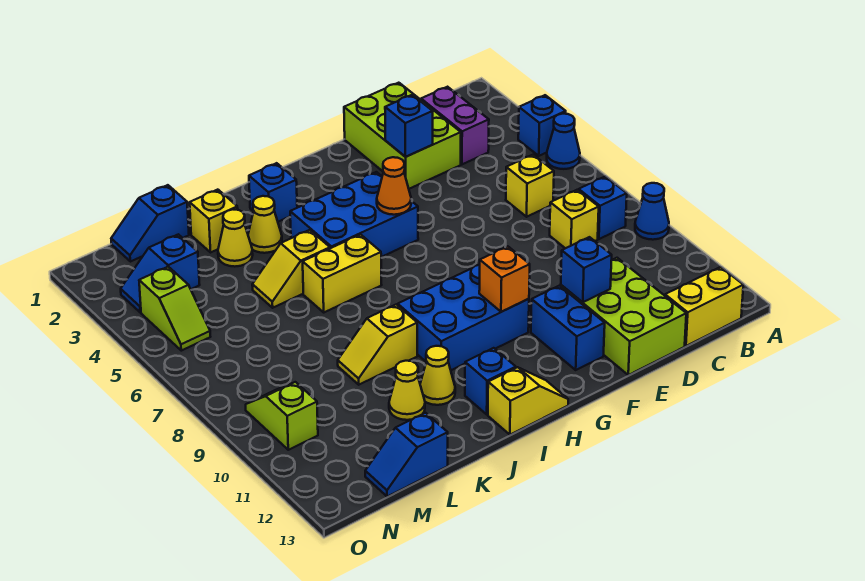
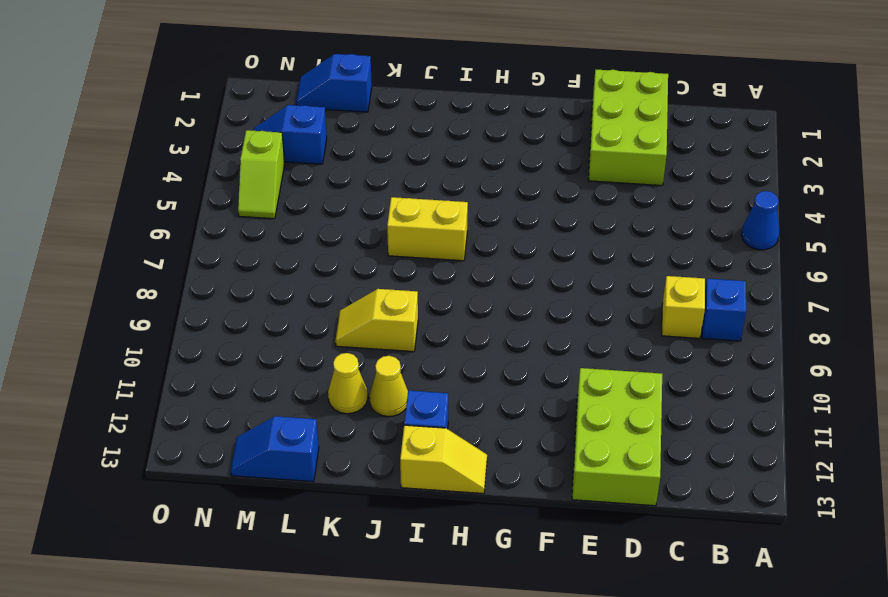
none -> blue 1x1 brick [518,95,566,156]
none -> blue 1x1 cone [635,183,669,240]
none -> yellow 1x2 brick [665,267,743,346]
none -> purple 1x2 brick [421,87,489,164]

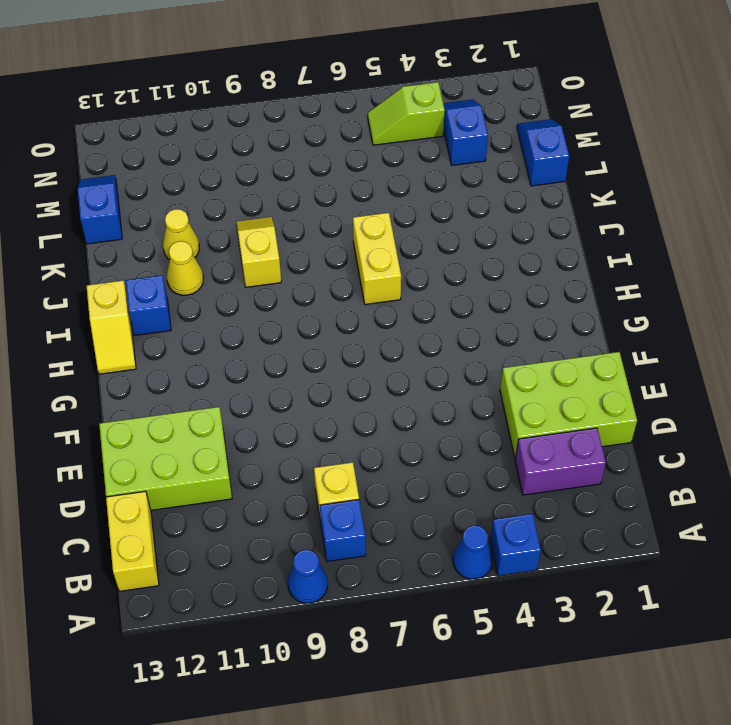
none -> yellow 1x1 brick [506,155,554,217]
none -> blue 1x2 brick [531,286,605,370]
none -> blue 2x3 brick [290,172,418,257]
none -> blue 2x3 brick [398,265,529,370]

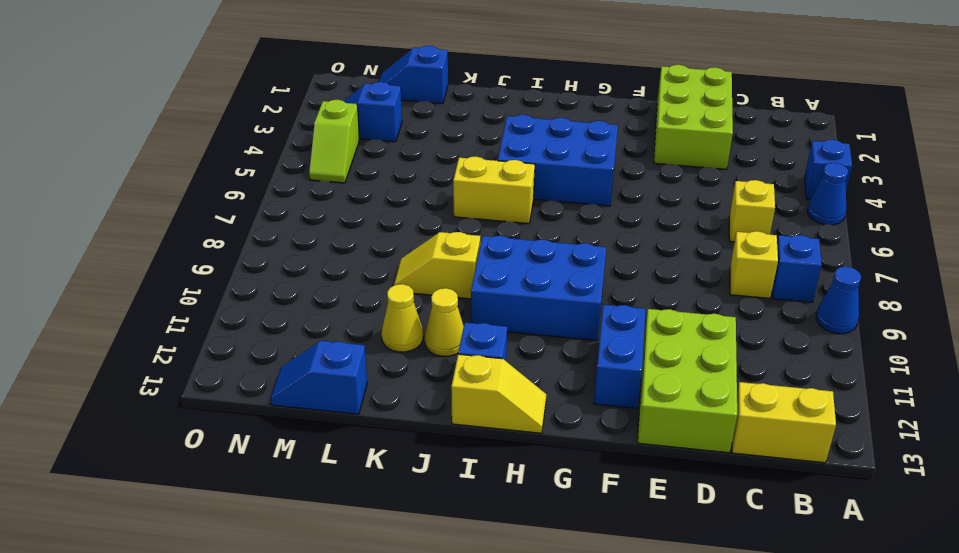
none -> purple 1x2 brick [421,87,489,164]
none -> blue 1x1 brick [249,163,297,222]
none -> yellow 1x1 cone [248,196,282,253]
none -> yellow 1x2 slope [252,230,330,308]

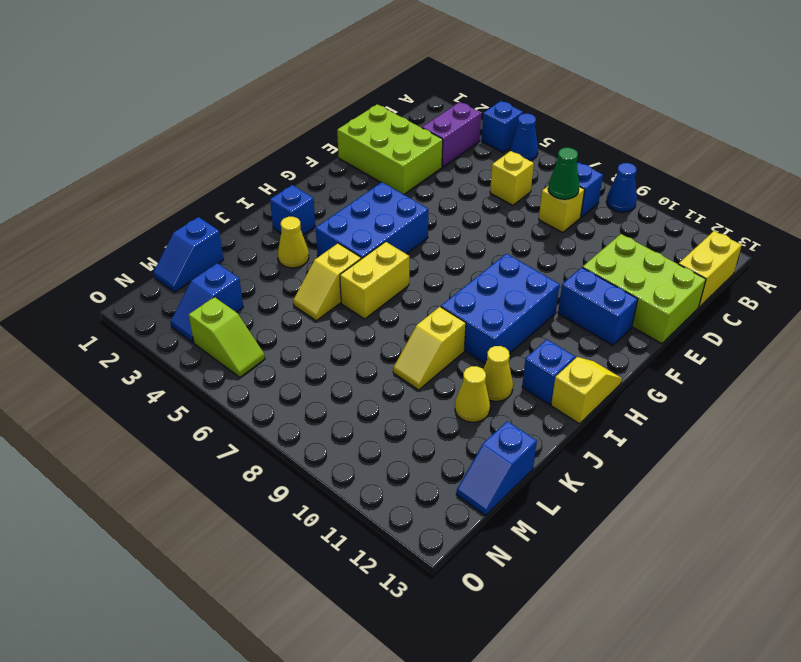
purple 1x2 brick [422,102,481,167] -> purple 1x2 brick turned to [421,87,489,164]
green 1x1 cone [548,148,579,199] -> none
none -> yellow 1x1 brick [190,190,238,252]
none -> yellow 1x1 cone [218,210,253,267]
none -> lime 1x2 slope [246,382,318,450]
none -> blue 1x1 brick [385,95,433,157]

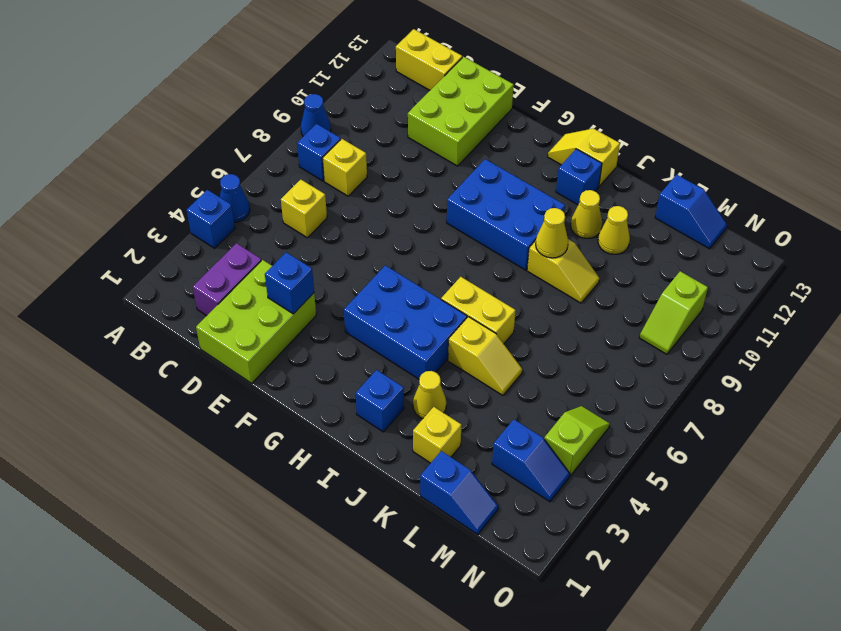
yellow 1x1 cone [536,208,568,258] -> yellow 1x1 cone moved to [218,210,253,267]
none -> blue 1x2 brick [531,286,605,370]
none -> blue 1x1 brick [561,237,612,302]
none -> orange 1x1 cone [377,157,411,215]
none -> orange 1x1 brick [479,246,530,312]

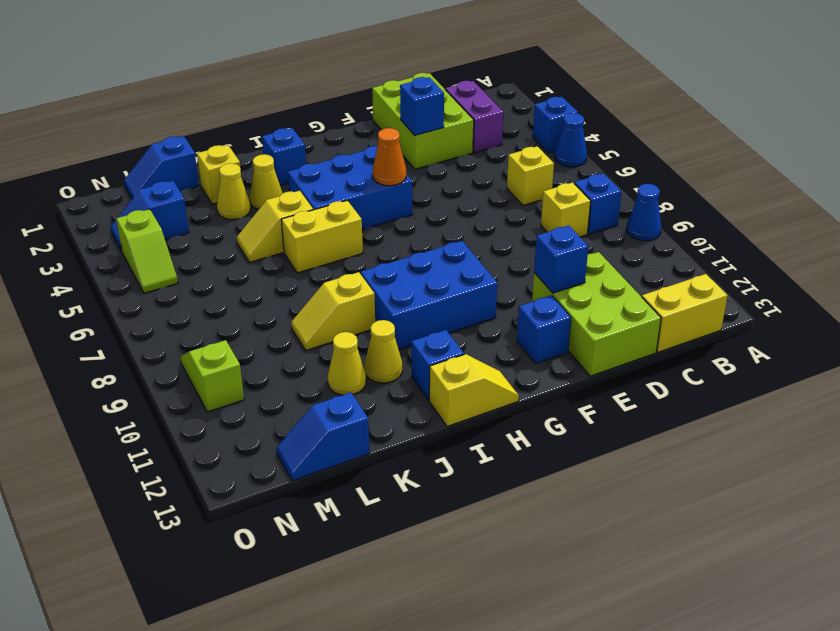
blue 1x1 brick [517,295,571,364] -> blue 1x2 brick [531,286,605,370]
none -> orange 1x1 brick [479,246,530,312]

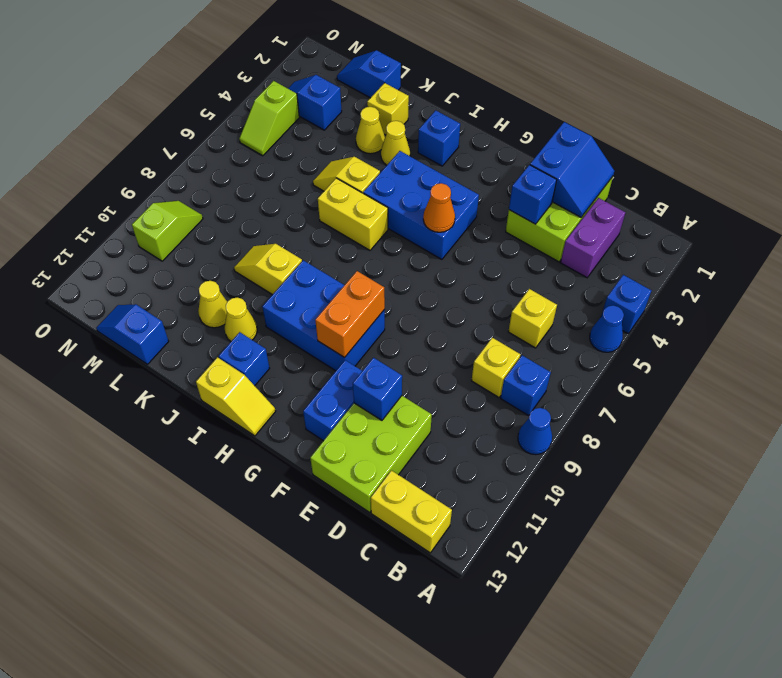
blue 2x2 slope [530,122,614,217] -> none
orange 1x2 brick [315,271,385,358] -> orange 1x1 brick [479,246,530,312]

